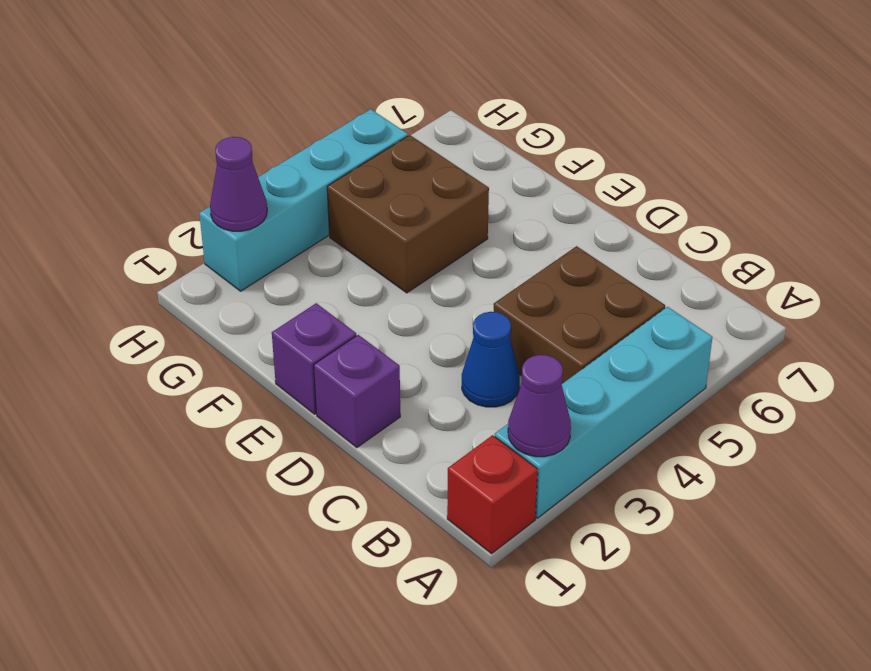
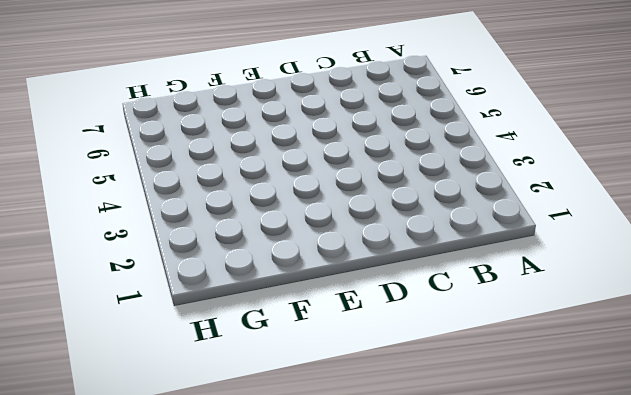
none -> red 1x1 brick [447,435,538,554]
none -> cyan 1x4 brick [495,307,712,518]

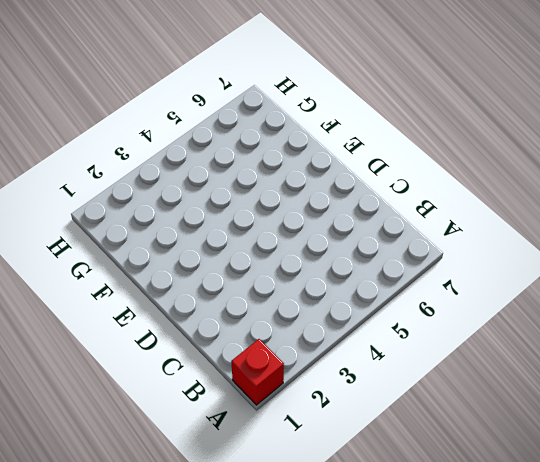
none -> cyan 1x4 brick [495,307,712,518]
none -> brown 2x2 brick [494,246,665,384]

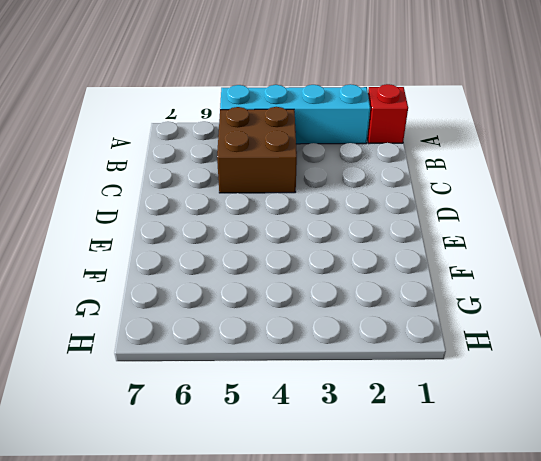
none -> blue 1x1 cone [462,312,520,407]
none -> purple 1x1 brick [314,335,400,448]

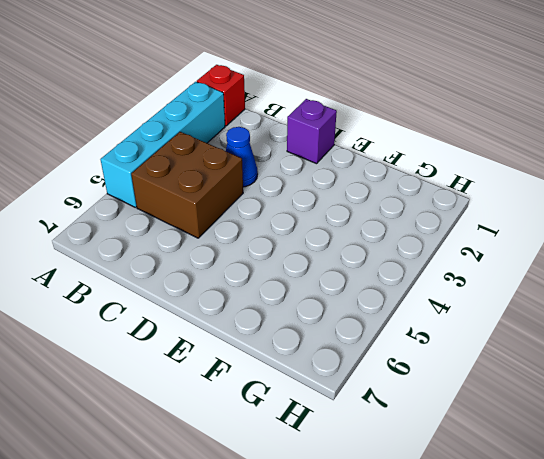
none -> purple 1x1 brick [272,303,356,414]
none -> brown 2x2 brick [327,135,489,293]

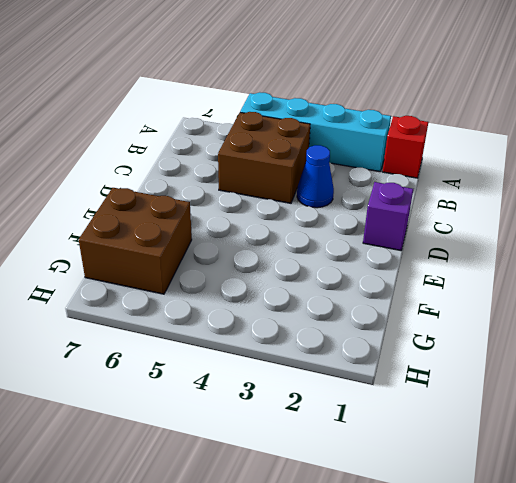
brown 2x2 brick [79,188,192,294] -> brown 2x2 brick moved to [327,135,489,293]
none -> purple 1x1 brick [272,303,356,414]
none -> cyan 1x4 brick [199,109,408,291]

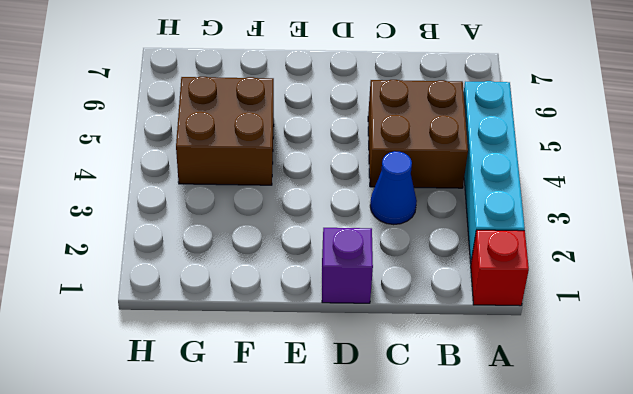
none -> purple 1x1 brick [272,303,356,414]
none -> cyan 1x4 brick [199,109,408,291]

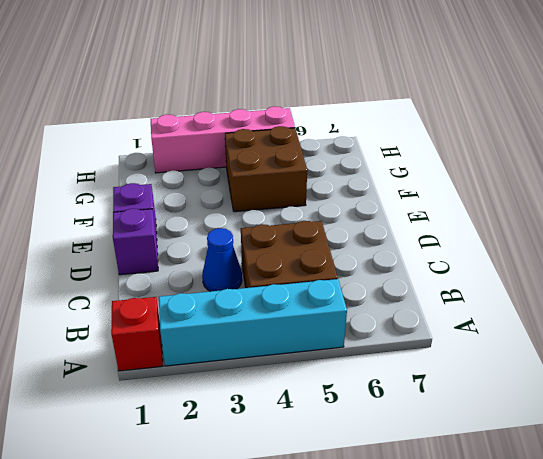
pink 1x4 brick [151,106,295,173] -> cyan 1x4 brick [199,109,408,291]
none -> purple 1x1 cone [508,355,571,457]
none -> purple 1x1 cone [210,137,267,231]

